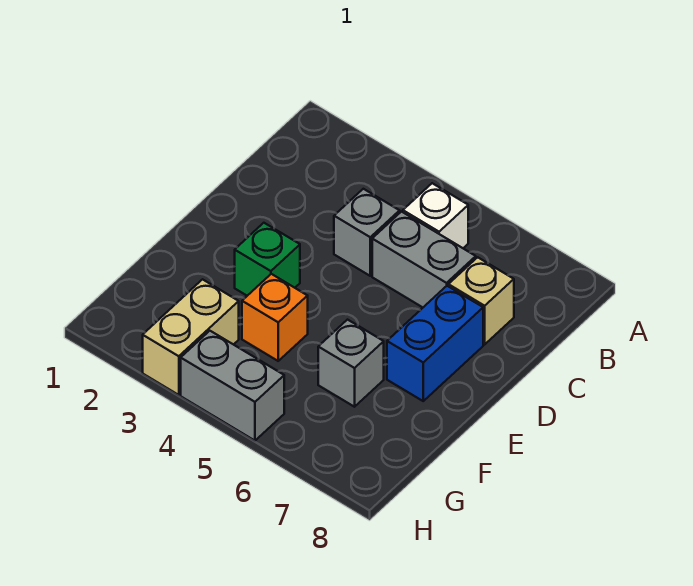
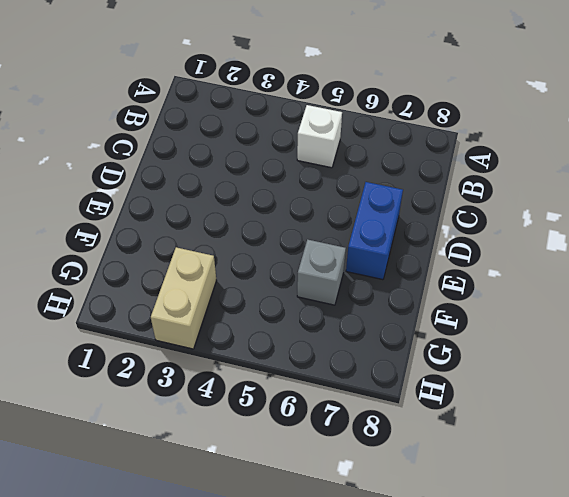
none -> grey 1x1 brick [334,189,400,276]
none -> grey 1x2 brick [372,212,476,307]

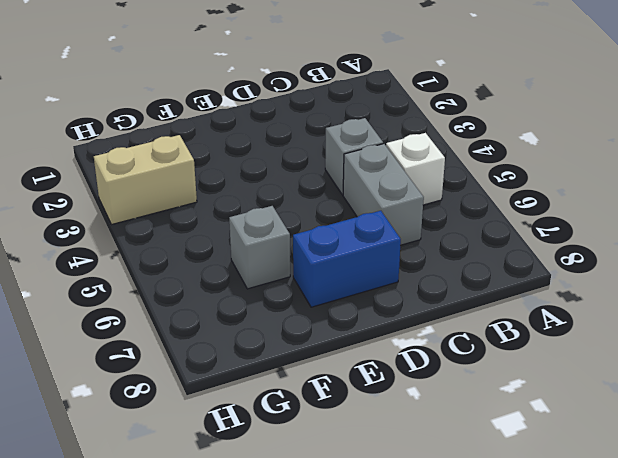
none -> tan 1x1 brick [448,257,514,344]
none -> green 1x1 brick [235,223,300,296]

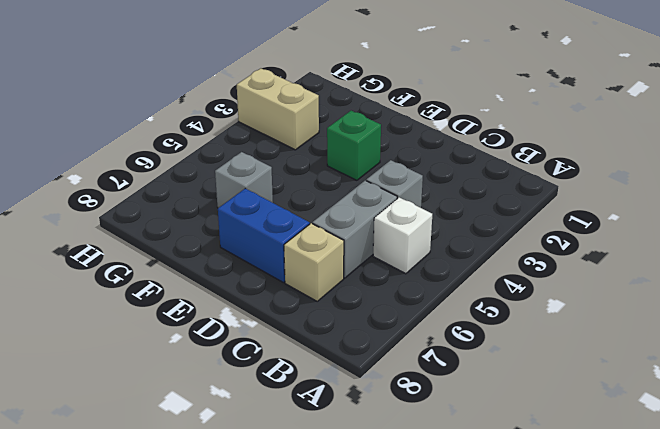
none -> orange 1x1 brick [242,274,308,361]
none -> grey 1x2 brick [181,331,284,441]

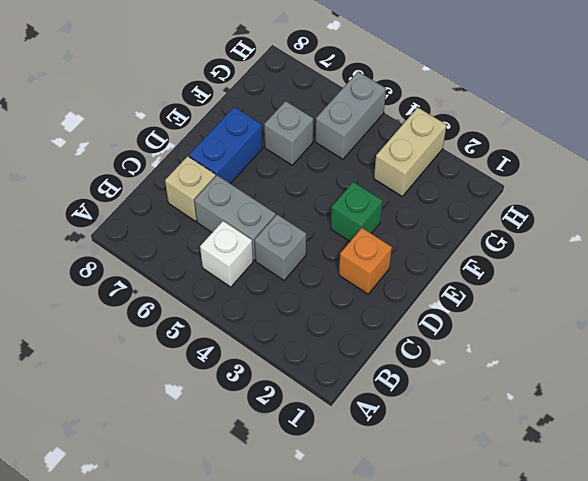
orange 1x1 brick [339,228,392,294] -> orange 1x1 brick moved to [242,274,308,361]
grey 1x2 brick [315,72,386,159] -> grey 1x2 brick turned to [181,331,284,441]

